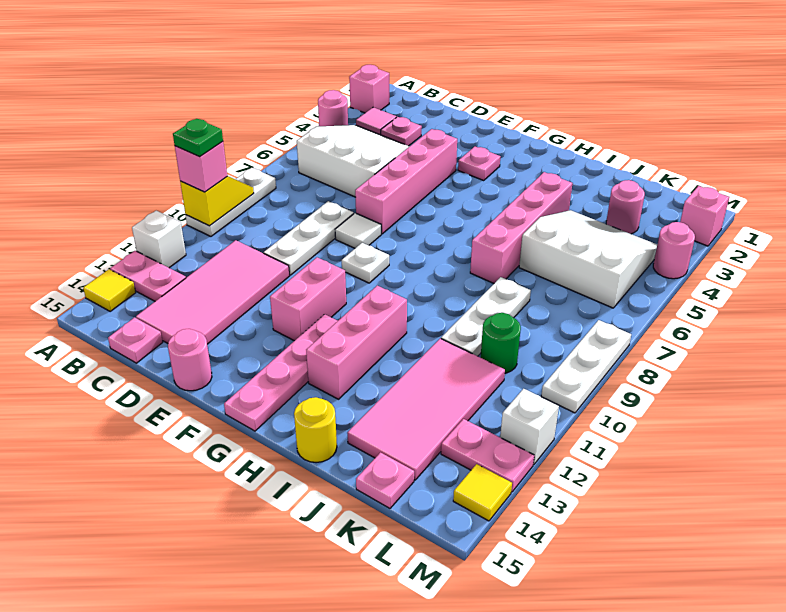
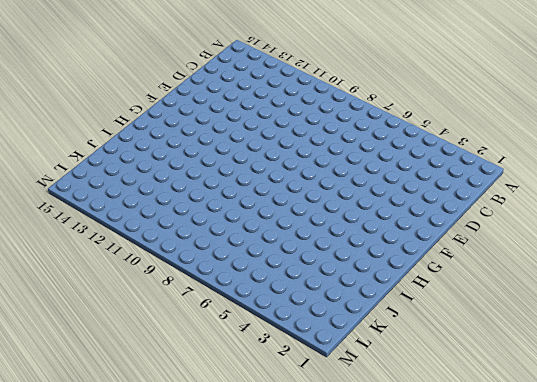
none -> pink 1x1 brick [349,65,389,113]
none -> pink 1x1 round brick [318,90,348,126]
none -> white 1x3 plate [186,168,276,236]
none -> white 1x1 brick [132,211,186,268]

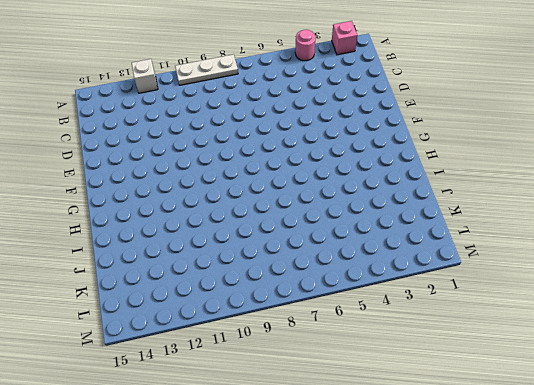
none -> pink 1x2 plate [110,251,186,301]
none -> yellow 1x1 tile [83,269,136,311]
none -> pink 1x1 tile [356,107,396,135]
none -> white 3x3 slope [297,125,410,197]

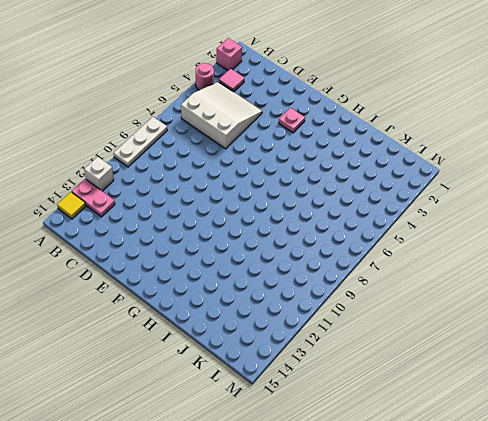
none -> pink 1x1 plate [381,117,422,146]
none -> pink 2x4 tile [136,240,289,344]
none -> pink 1x1 plate [108,318,163,363]
none -> white 1x3 plate [264,201,354,275]

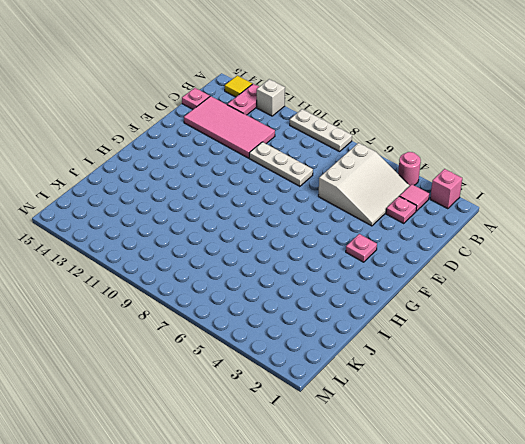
none -> pink 1x4 brick [355,129,457,234]
none -> white 1x1 tile [335,213,381,248]
none -> pink 1x1 round brick [168,329,212,391]
none -> white 1x1 plate [342,243,389,283]

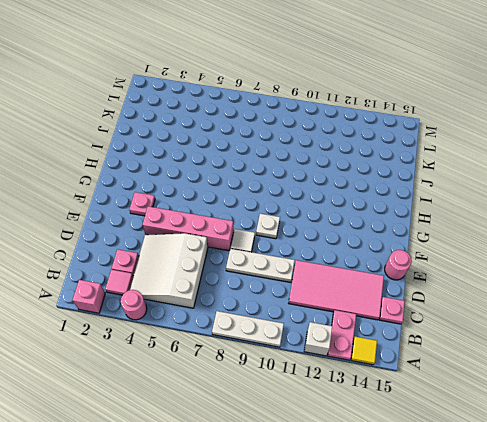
none -> pink 1x2 brick [270,257,346,341]
none -> pink 1x4 plate [224,314,337,431]
none -> pink 1x3 brick [306,286,407,399]
none -> pink 1x4 brick [470,172,572,283]

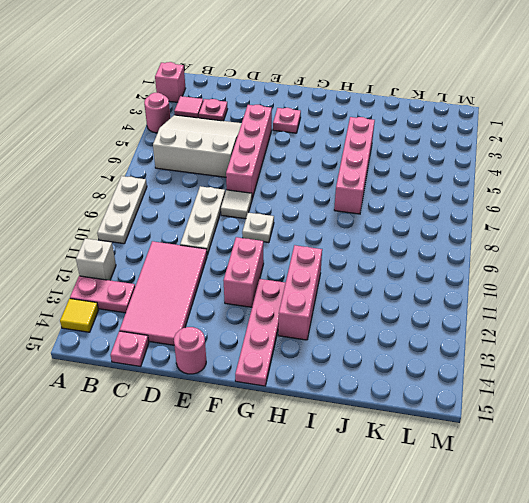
none -> yellow 1x1 round brick [294,397,337,463]
none -> white 3x3 slope [519,210,657,308]
none -> white 1x3 plate [441,277,531,356]
none -> pink 2x4 tile [347,338,505,480]

